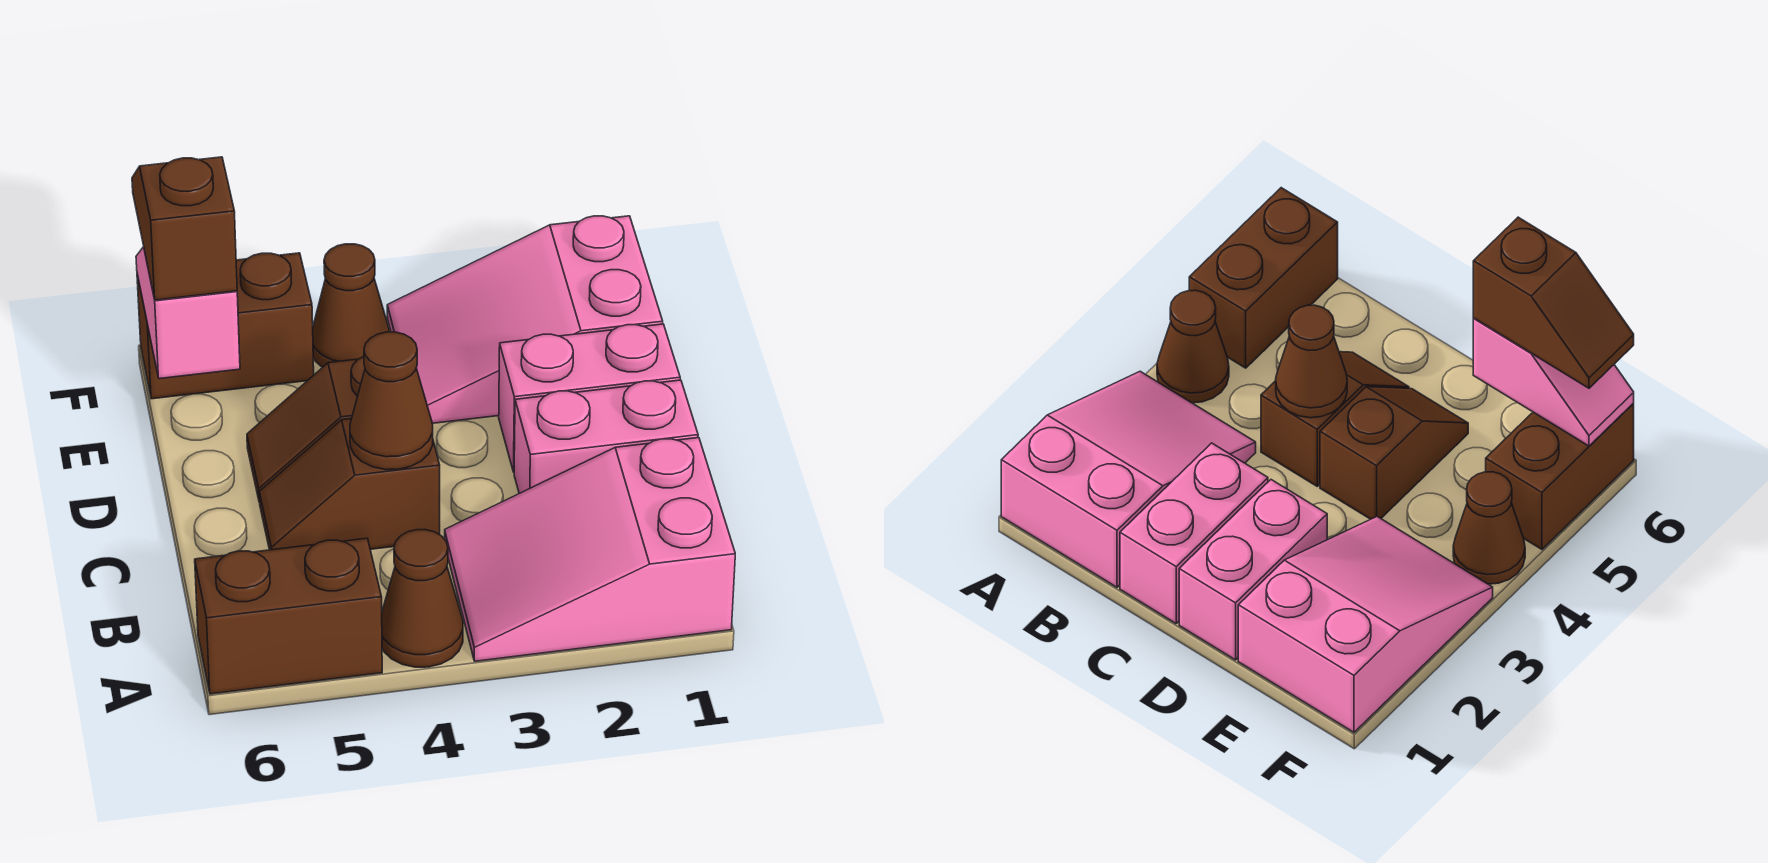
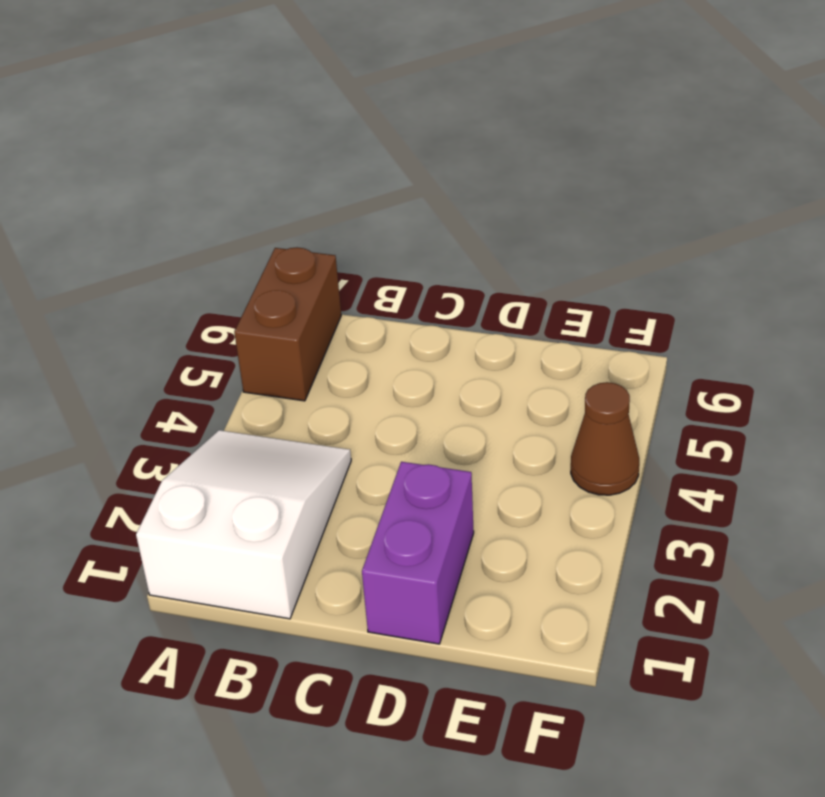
white 2x3 slope [136,430,351,619] -> pink 2x3 slope [445,438,735,661]
purple 1x2 brick [362,462,474,644] -> pink 1x2 brick [499,324,680,472]
none -> brown 1x1 cone [382,530,463,667]
none -> pink 1x2 brick [514,380,698,493]
none -> brown 1x2 slope [259,419,440,550]

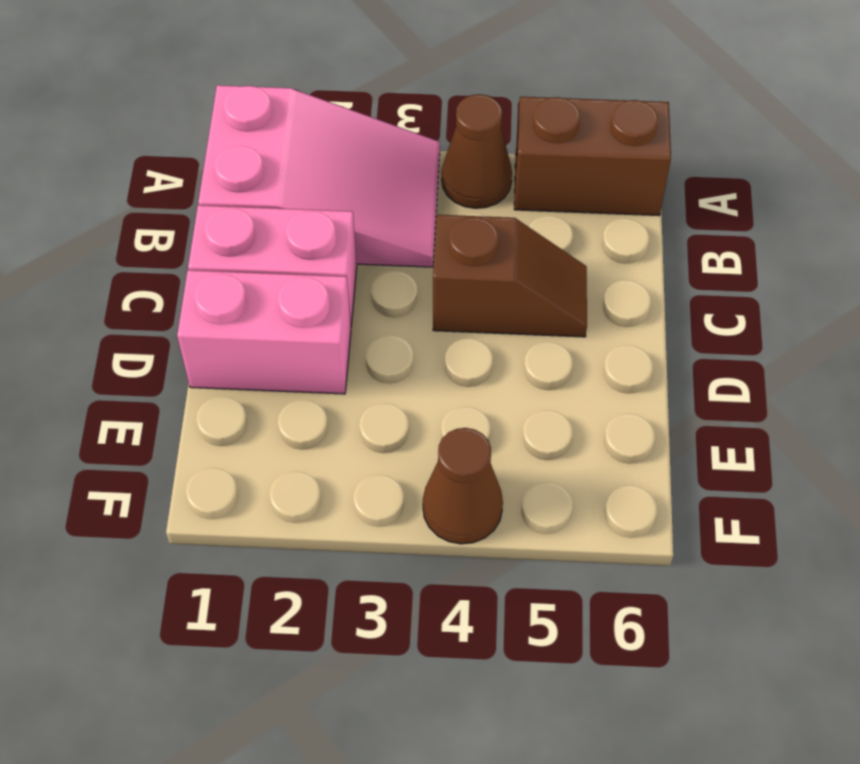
none -> brown 1x2 slope [247,356,365,502]
none -> pink 2x3 slope [387,216,663,423]
none -> brown 1x2 brick [137,253,314,399]

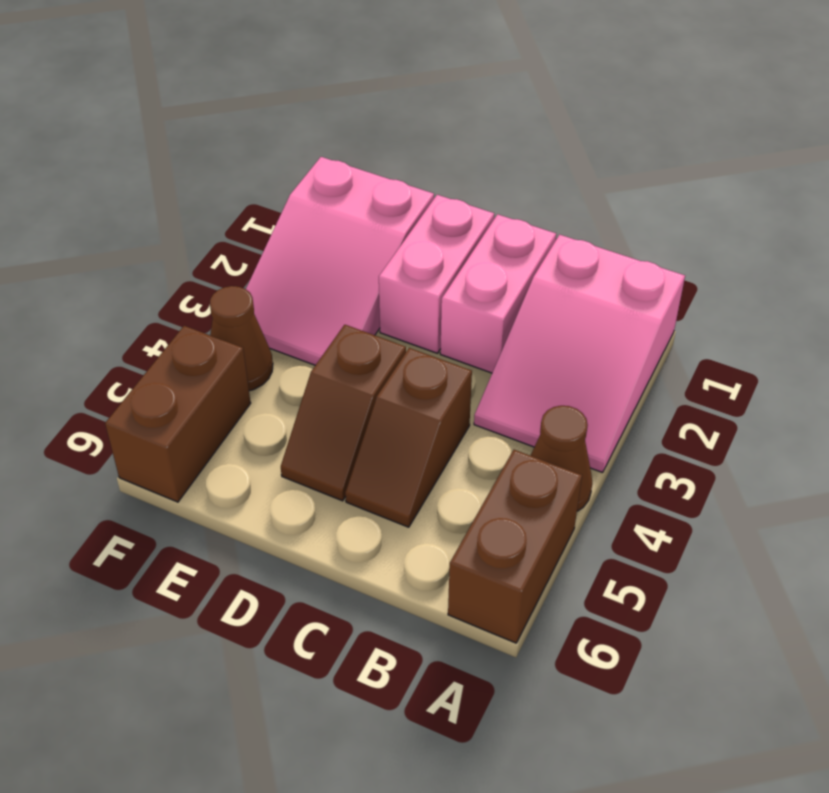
none -> brown 1x1 cone [350,332,433,470]
none -> pink 1x2 slope [136,247,240,379]
none -> brown 1x2 slope [132,157,237,300]

